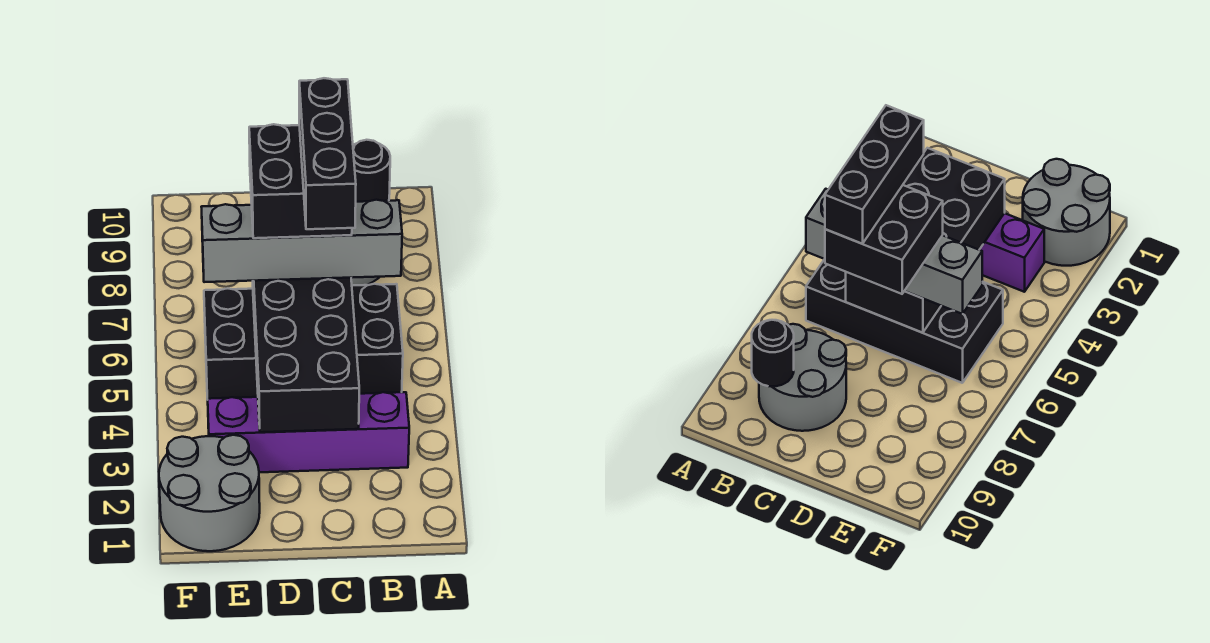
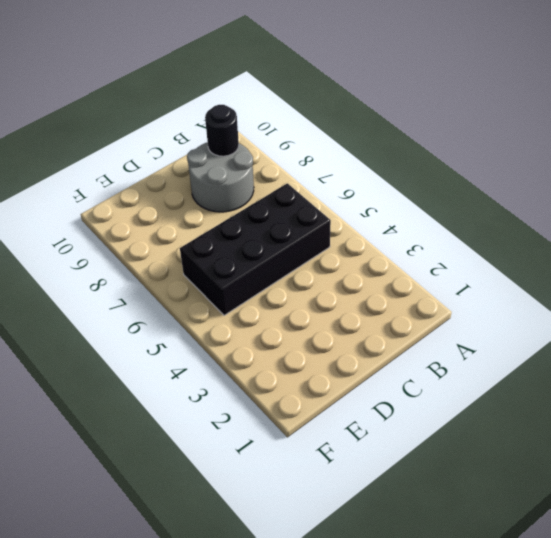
none -> purple 1x4 brick [208,392,409,472]
none -> grey 2x2 round brick [159,435,260,551]

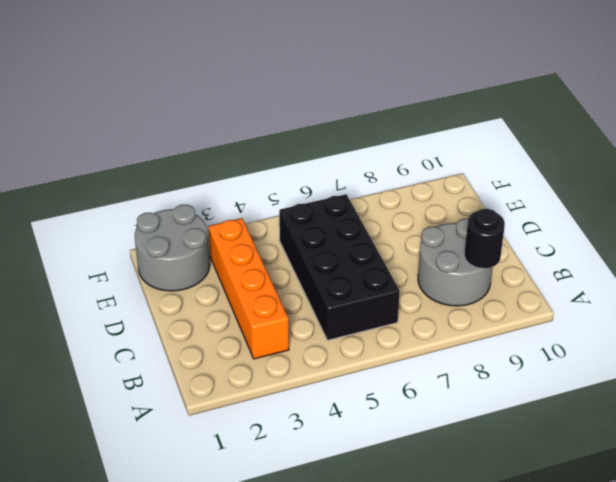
orange 1x4 brick [209,218,289,359] -> purple 1x4 brick [208,392,409,472]
none -> black 2x4 brick [253,278,359,432]
none -> grey 1x4 brick [202,200,402,282]

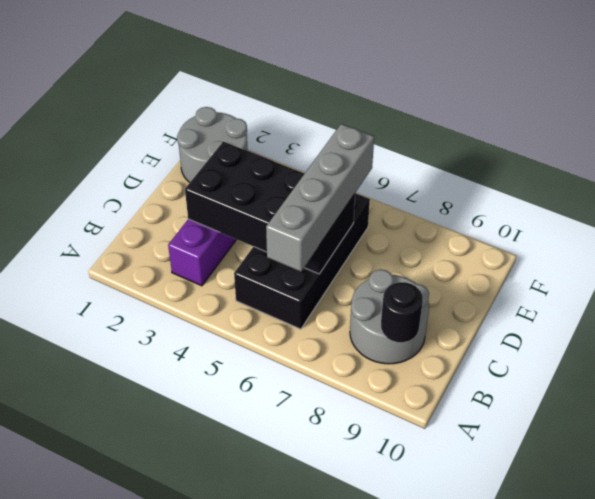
none -> black 2x2 brick [249,124,352,238]
none -> black 1x3 brick [299,78,356,229]

